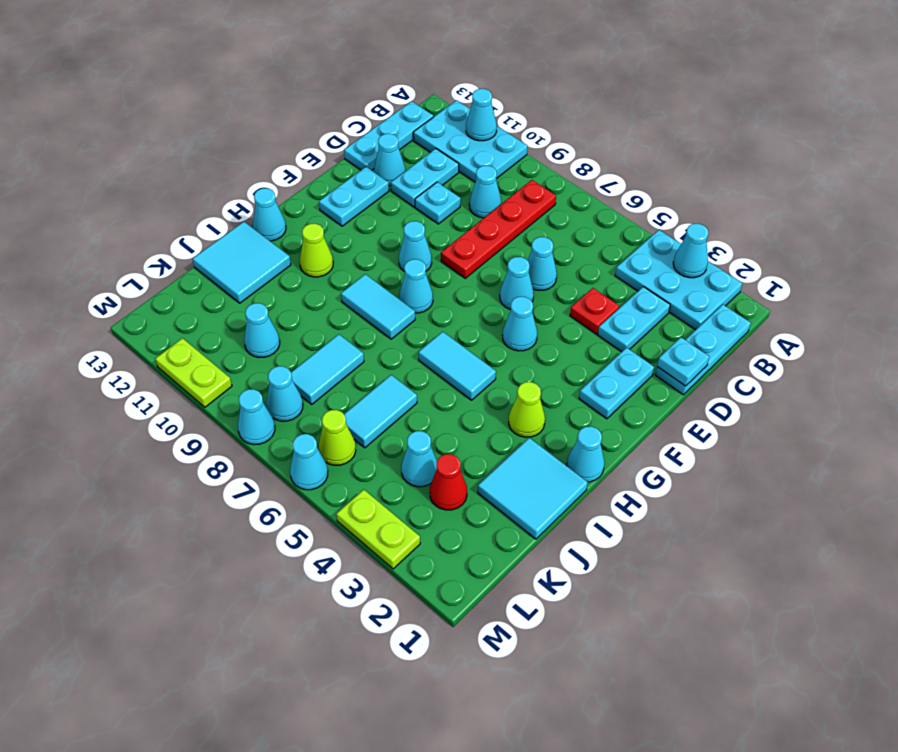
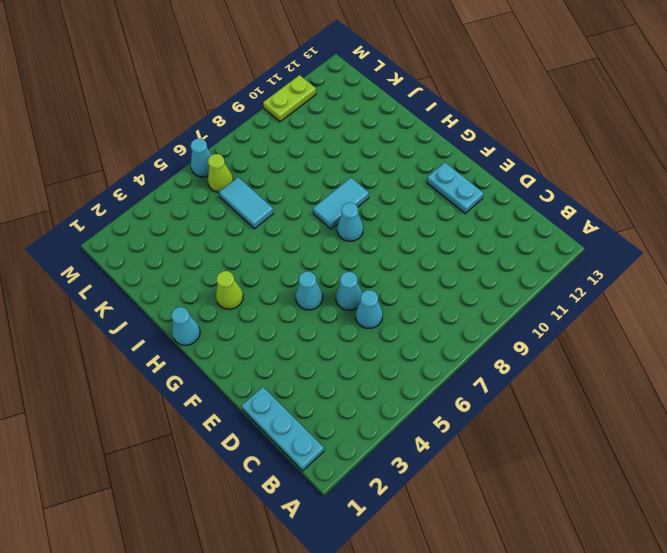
none -> cyan 2x3 plate [615,230,742,330]
none -> cyan 2x3 plate [413,100,527,182]
none -> red 1x4 plate [441,180,556,278]
none -> cyan 1x3 plate [344,101,434,170]

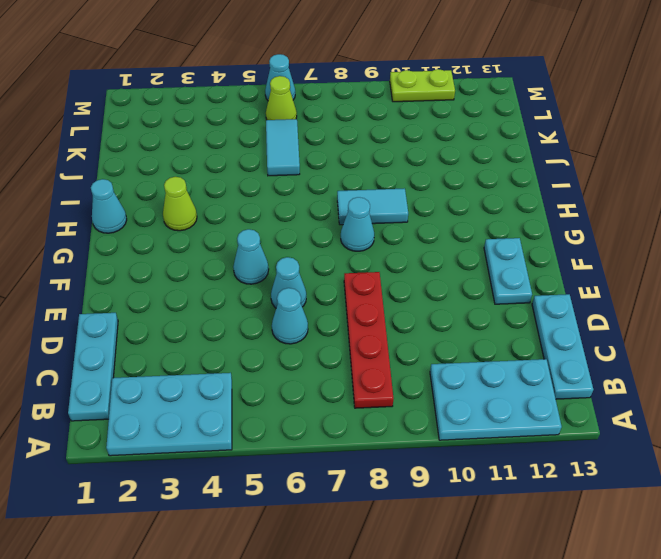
none -> cyan 1x2 plate [598,287,670,352]
none -> cyan 1x1 cone [469,166,501,218]
none -> cyan 1x2 plate [391,149,459,207]
none -> red 1x1 plate [570,288,619,334]

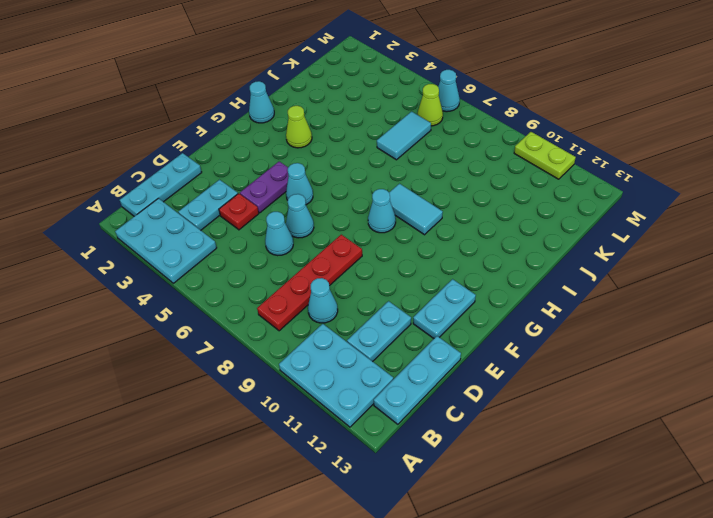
purple 1x2 plate [240,162,289,213] -> none
none -> cyan 1x1 plate [415,182,461,224]
none -> cyan 1x1 cone [374,134,405,186]
none -> cyan 1x2 plate [579,348,654,419]
none -> cyan 1x1 cone [399,221,432,272]

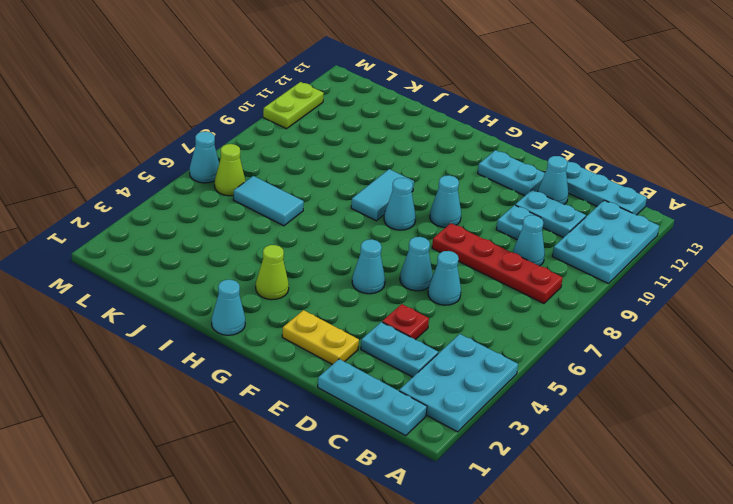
yellow 1x2 plate [282,310,359,365] -> cyan 1x2 plate [579,348,654,419]
none -> cyan 1x2 tile [418,332,496,400]
none -> lime 1x1 cone [300,224,333,277]
none -> cyan 1x1 cone [253,188,286,241]
none -> cyan 2x2 tile [478,438,588,539]

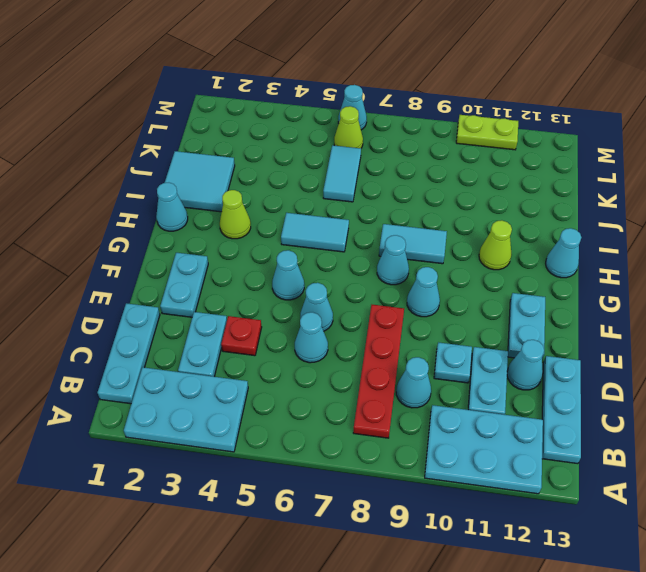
none -> cyan 2x2 tile [193,222,291,303]
none -> cyan 1x2 tile [291,334,364,404]
none -> red 1x1 cone [430,454,467,510]
none -> cyan 1x1 cone [401,431,437,487]

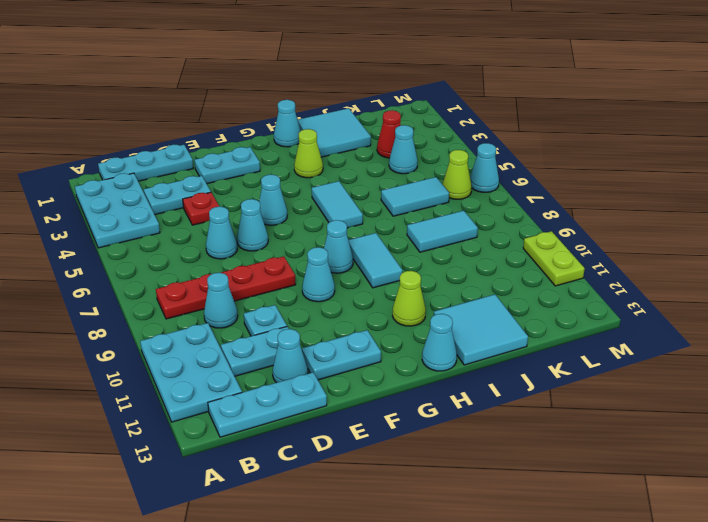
none -> cyan 1x1 cone [244,303,280,357]
none -> cyan 1x1 cone [266,366,303,421]
none -> lime 1x2 plate [336,490,420,569]
none -> cyan 1x1 cone [238,389,275,445]

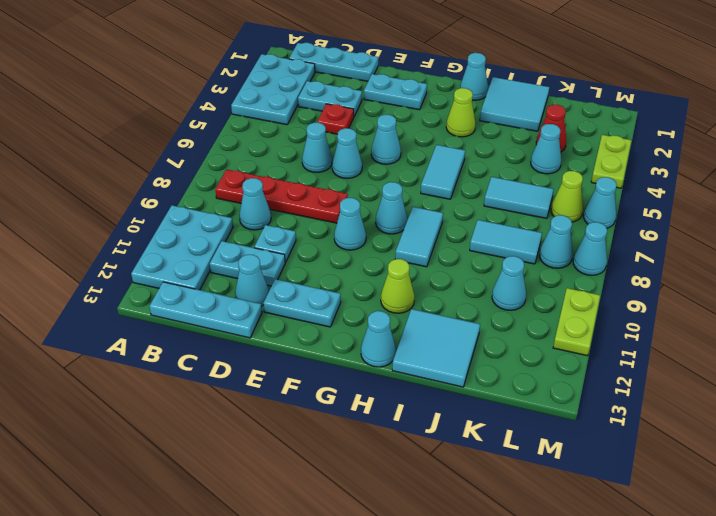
none -> cyan 1x1 cone [673,224,708,278]
none -> cyan 1x1 cone [466,89,497,141]
none -> cyan 1x1 plate [657,337,709,386]

